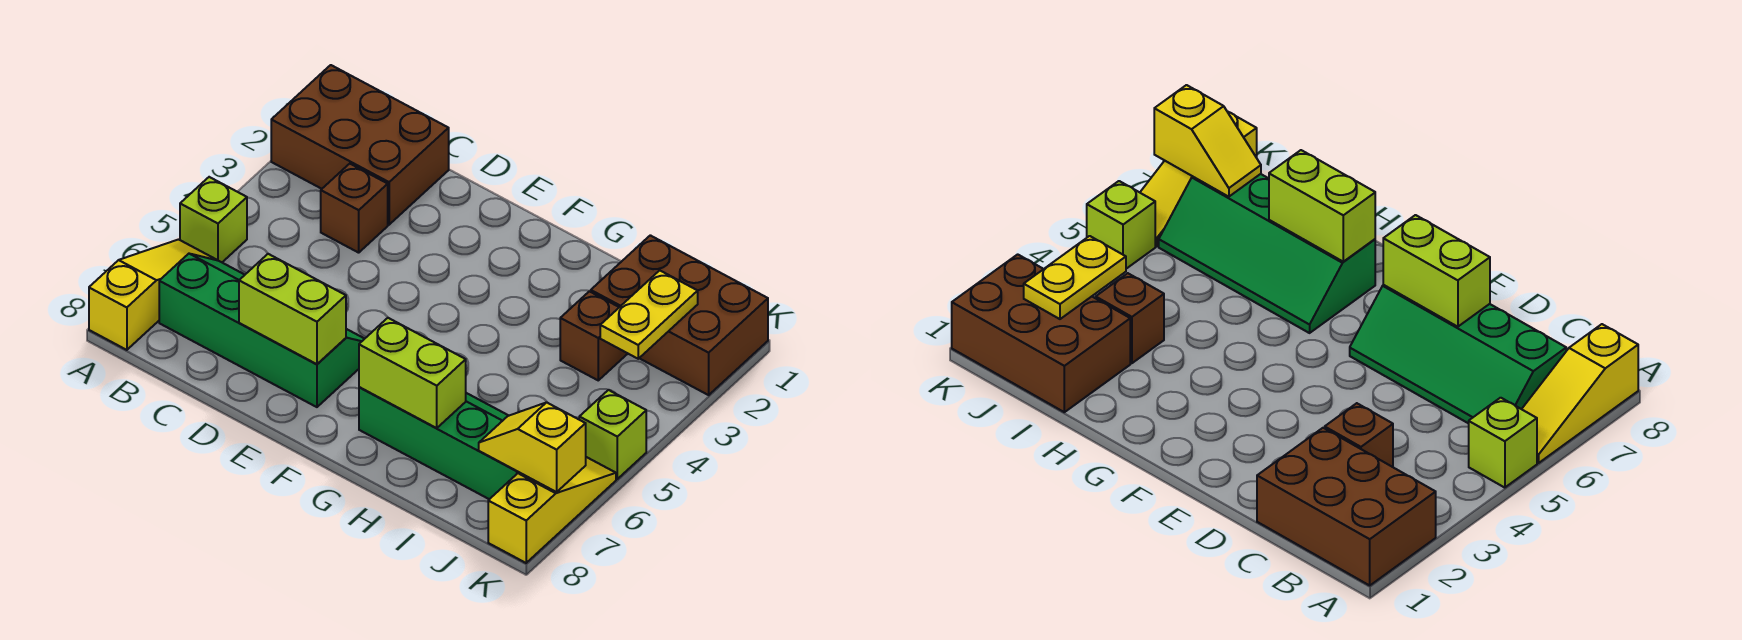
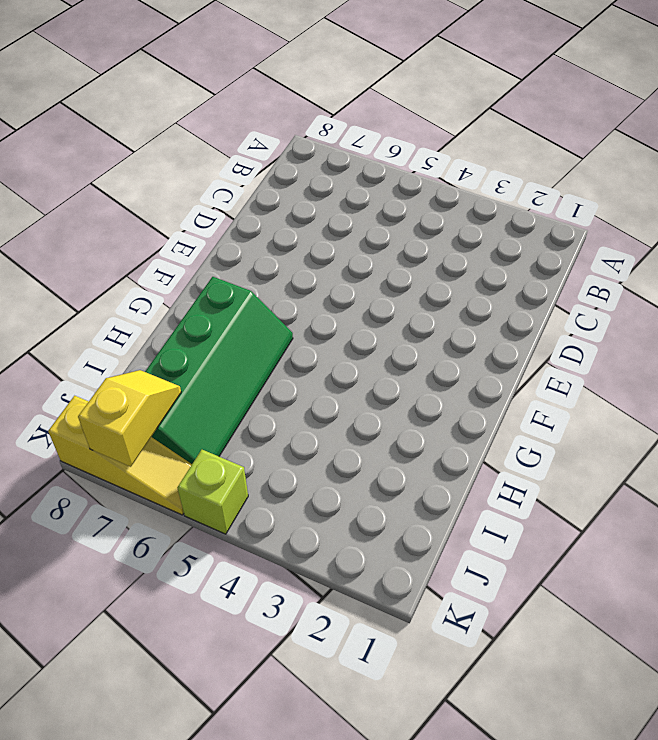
none -> brown 2x3 brick [271,65,449,225]
none -> lime 1x1 brick [180,177,247,262]
none -> yellow 1x3 slope [89,240,216,350]

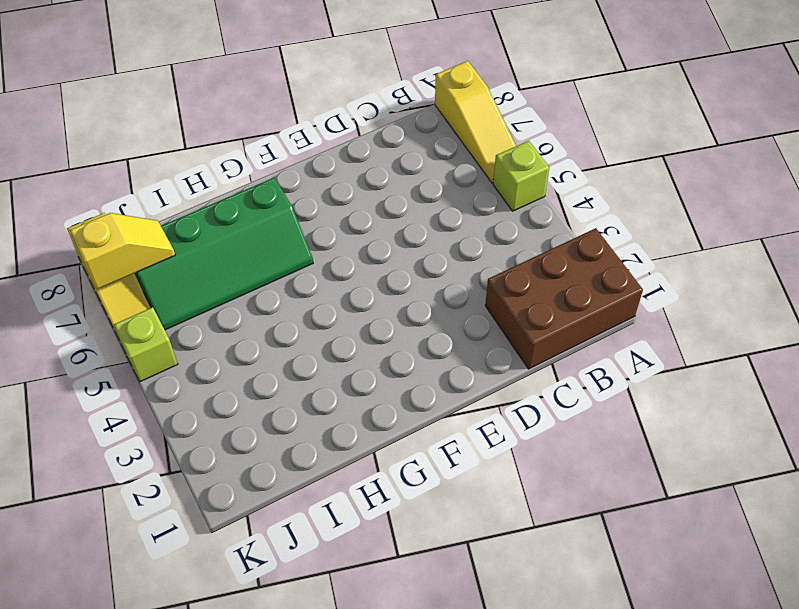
none -> green 2x4 slope [159,254,364,407]
none -> brown 1x1 brick [321,164,388,253]
none -> brown 2x3 brick [591,235,768,395]

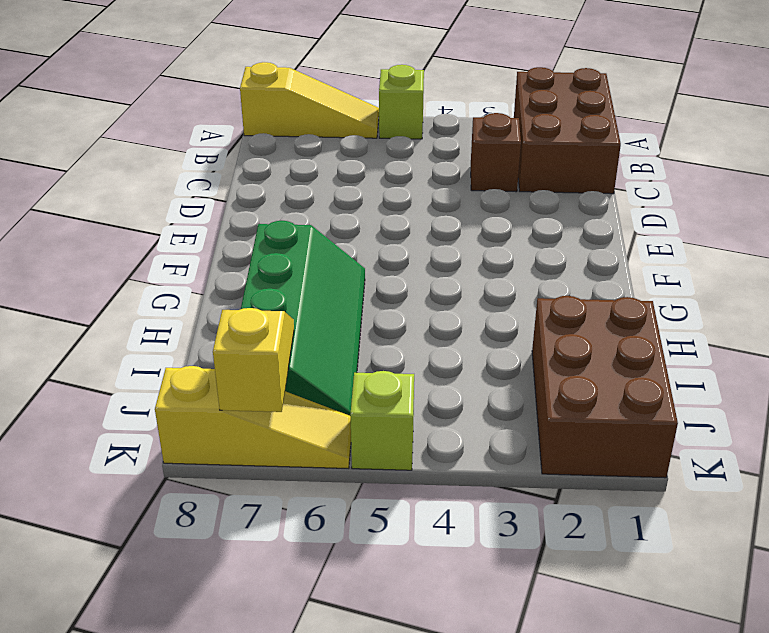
none -> green 2x4 slope [159,254,364,407]
none -> brown 1x1 brick [560,291,627,380]
none -> lime 1x2 brick [239,254,346,364]

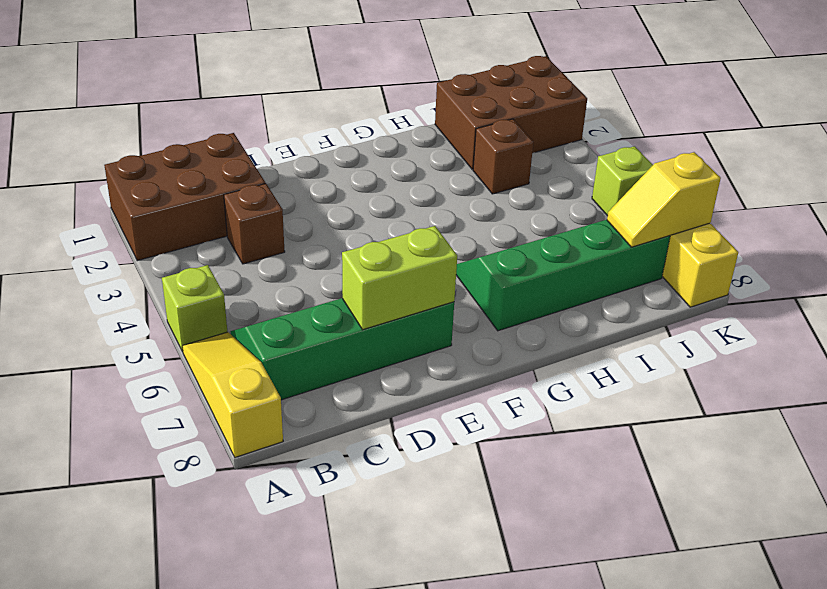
none -> lime 1x2 brick [359,318,466,428]
none -> yellow 1x2 plate [600,270,698,359]

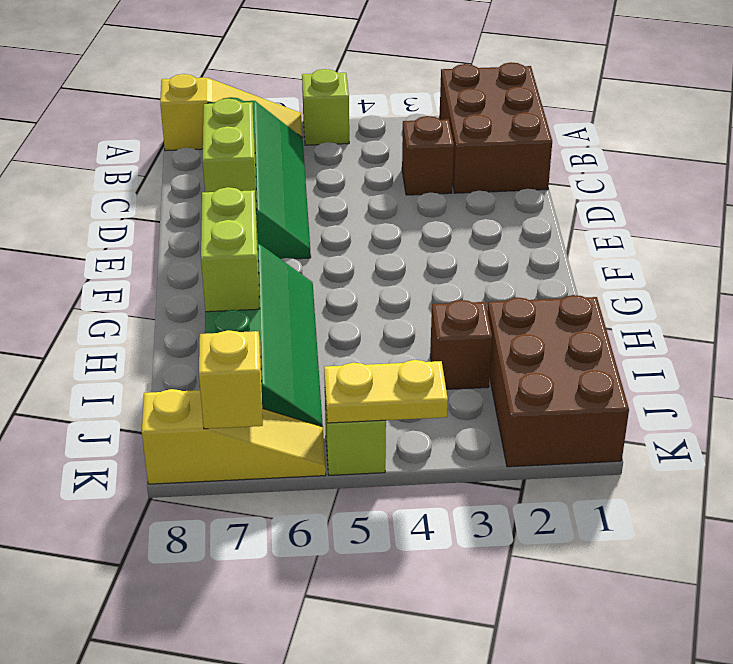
yellow 1x2 plate [324,360,448,423] -> yellow 1x2 plate moved to [600,270,698,359]

